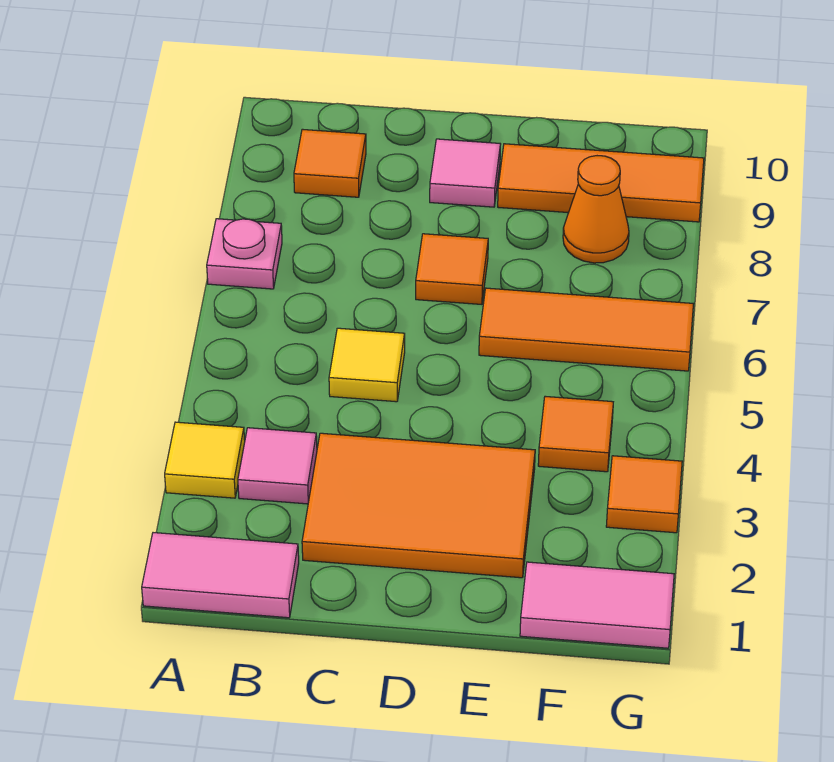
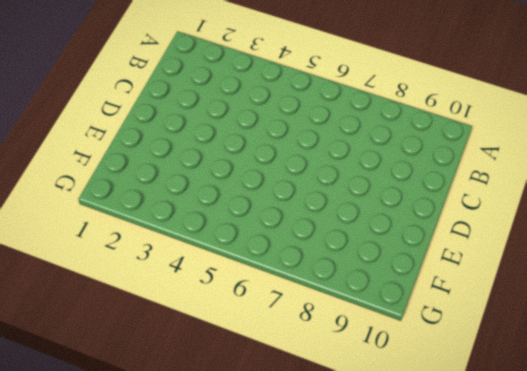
none -> pink 1x2 tile [142,533,299,618]
none -> yellow 1x1 tile [165,422,245,498]
none -> pink 1x1 plate [207,219,282,289]

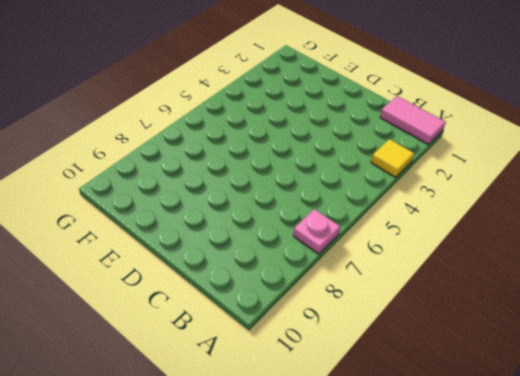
none -> pink 1x1 tile [238,428,317,504]
none -> orange 1x1 tile [294,129,366,197]
none -> orange 2x3 tile [302,433,535,578]

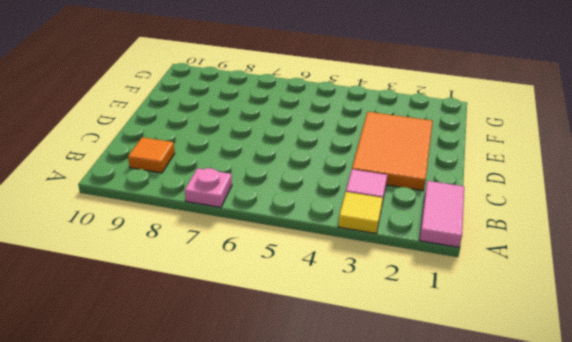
none -> yellow 1x1 tile [329,328,405,402]
none -> orange 1x1 tile [416,234,488,304]
none -> pink 1x1 tile [430,139,501,207]

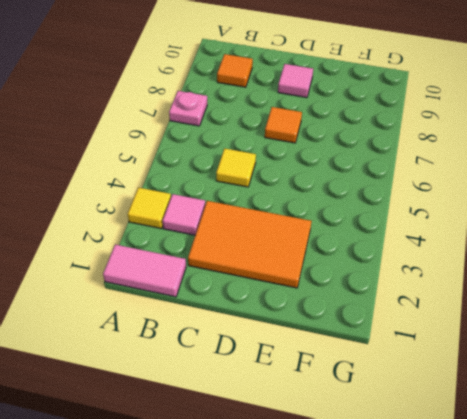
none -> orange 1x3 tile [479,288,693,371]
none -> orange 1x3 tile [498,144,704,222]
none -> pink 1x2 tile [520,562,674,648]

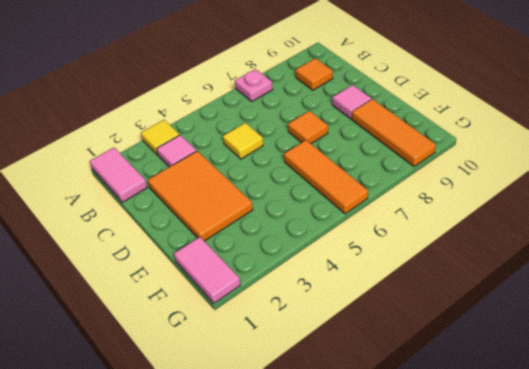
none -> orange 1x1 tile [538,396,613,472]
none -> orange 1x1 cone [563,156,629,263]
none -> orange 1x1 tile [606,456,682,533]

